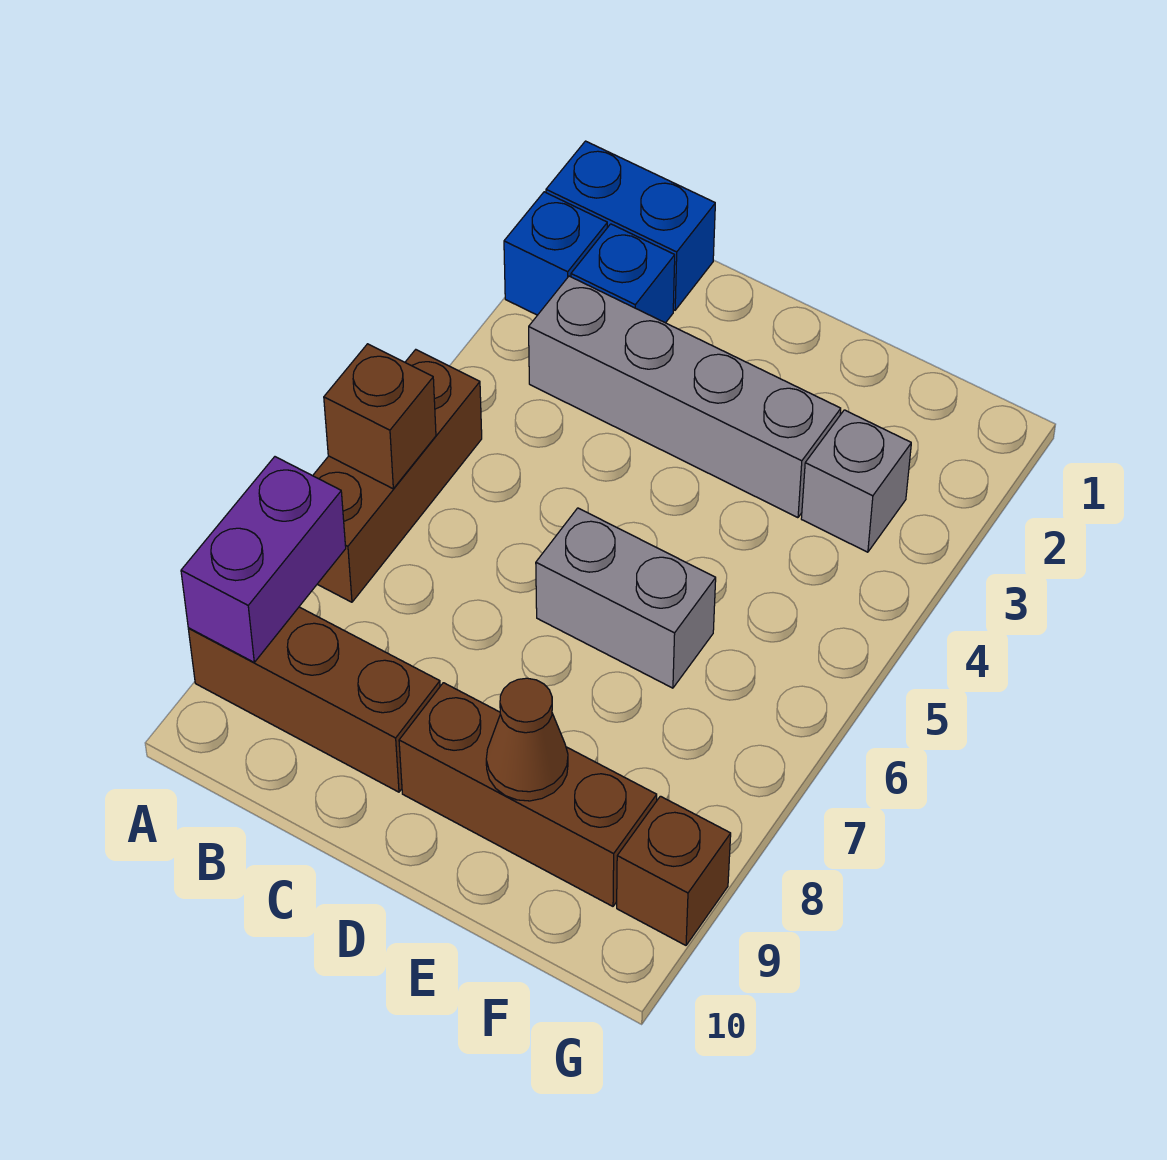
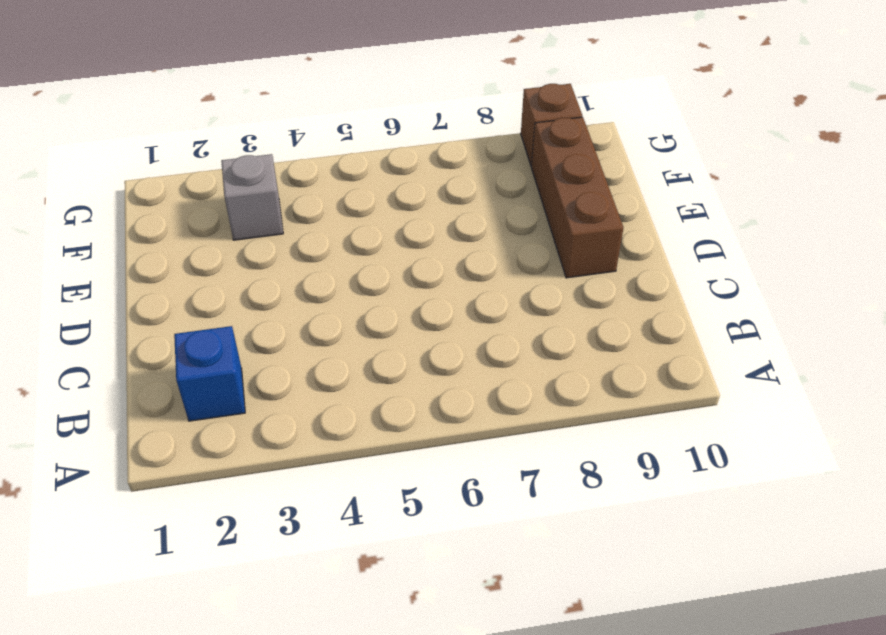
none -> blue 1x2 brick [546,141,715,310]
none -> blue 1x1 brick [504,192,607,315]
none -> brown 1x3 brick [313,350,482,602]

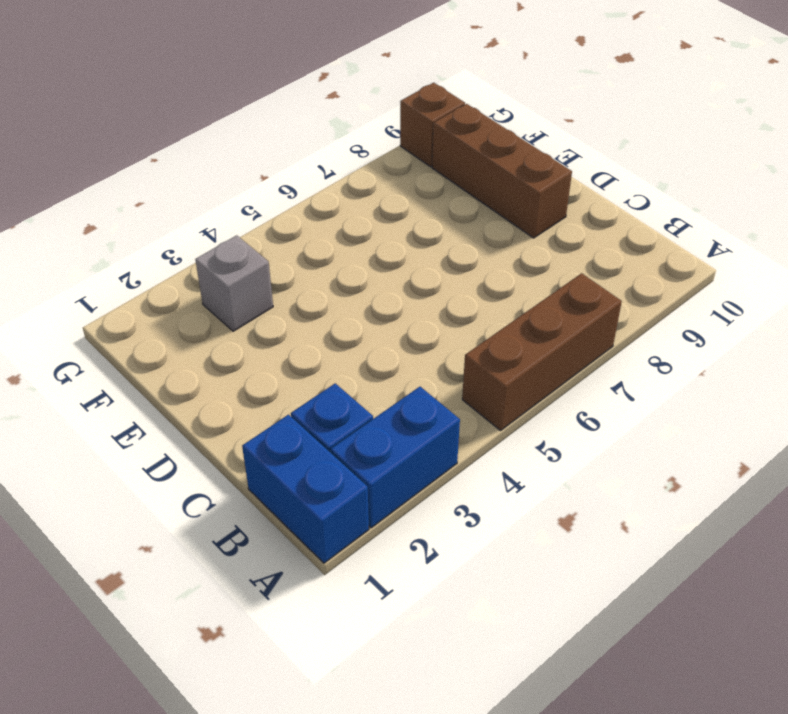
blue 1x2 brick [330,387,460,528] -> blue 1x1 brick [504,192,607,315]
none -> brown 1x3 brick [188,607,440,792]
none -> grey 1x4 brick [529,276,841,518]
none -> grey 1x2 brick [536,508,716,688]

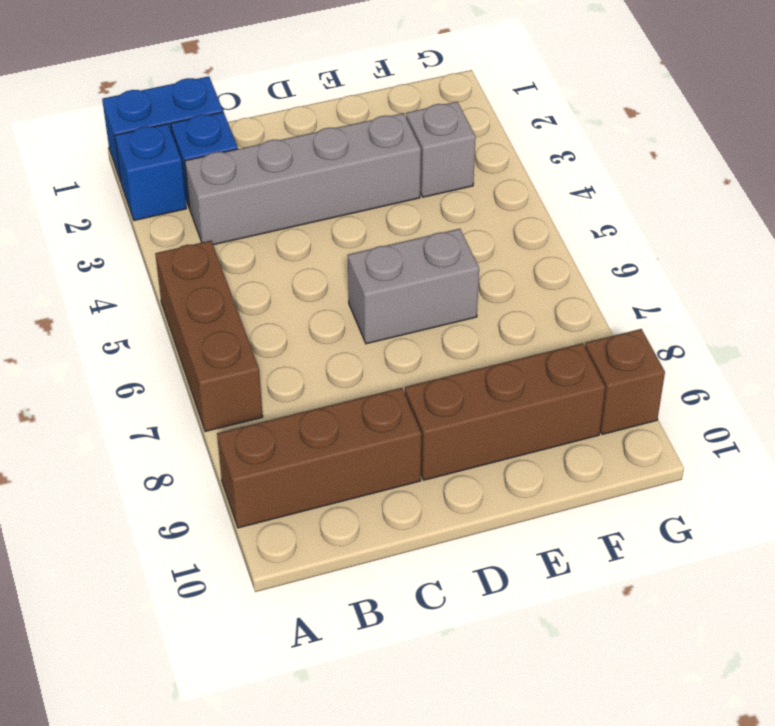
none -> brown 1x1 brick [324,344,436,489]
none -> purple 1x2 brick [181,457,346,662]
none -> brown 1x1 cone [486,678,568,801]

